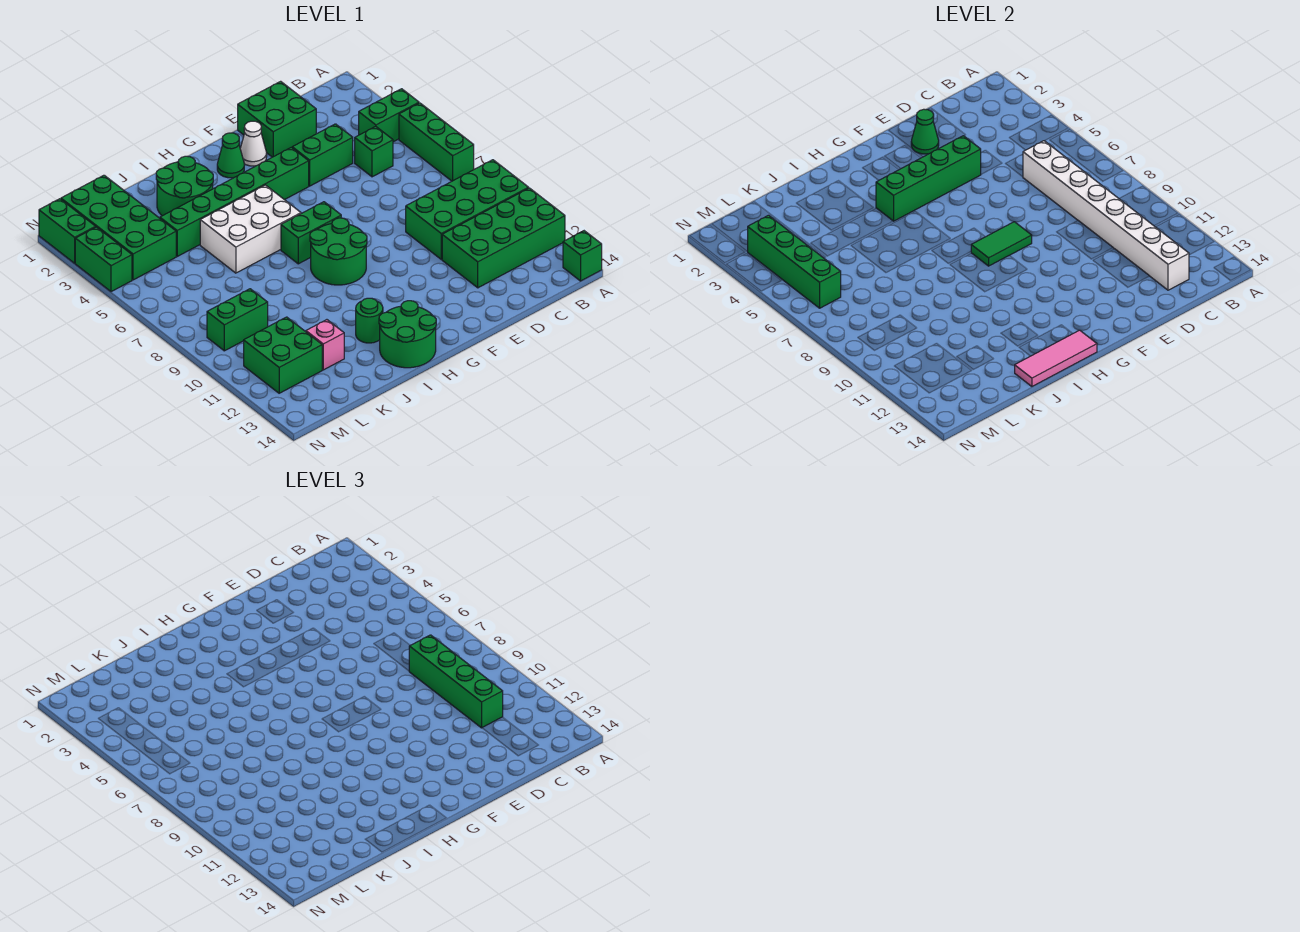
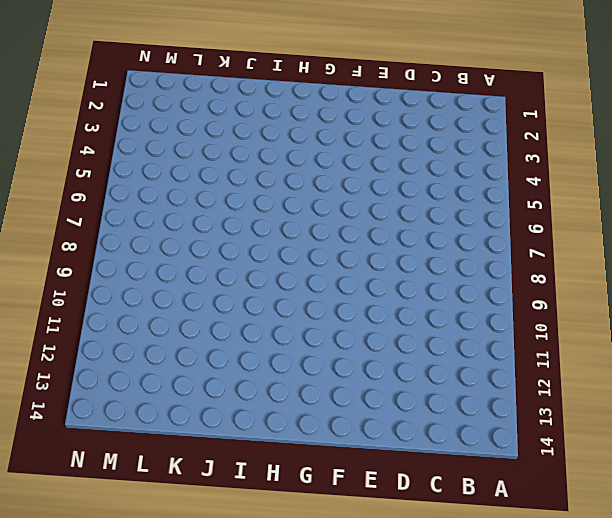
none -> green 1x2 brick [359,89,419,142]
none -> green 1x3 brick [399,103,474,181]
none -> green 2x4 brick [406,160,529,259]
none -> green 2x4 brick [442,188,565,288]

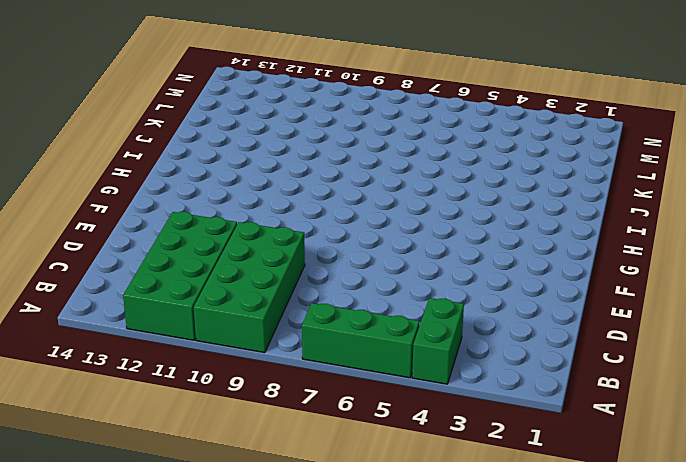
none -> green 1x1 brick [563,231,602,281]
none -> green 1x1 brick [355,126,393,177]
none -> green 2x2 brick [238,81,316,157]
none -> green 1x2 brick [292,124,353,186]

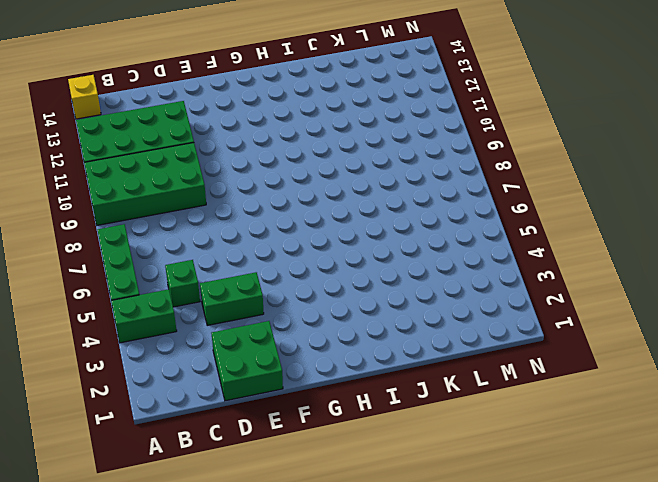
yellow 1x1 brick [68,75,101,119] -> green 1x1 brick [563,231,602,281]
none -> white 1x1 cone [240,121,267,166]
none -> green 1x6 brick [160,147,309,256]
none -> green 1x1 cone [217,133,244,178]
none -> green 1x2 brick [281,202,341,264]

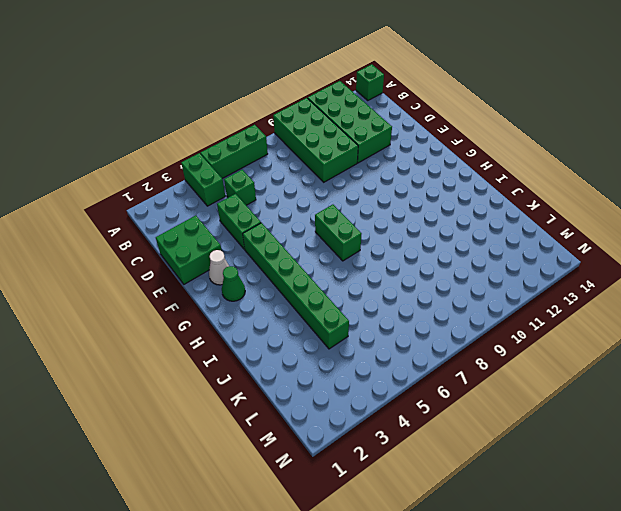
none -> green 2x2 round brick [310,218,367,285]
none -> white 2x3 brick [200,185,301,273]
none -> green 2x2 round brick [379,301,436,368]
none -> green 2x2 round brick [156,156,213,216]

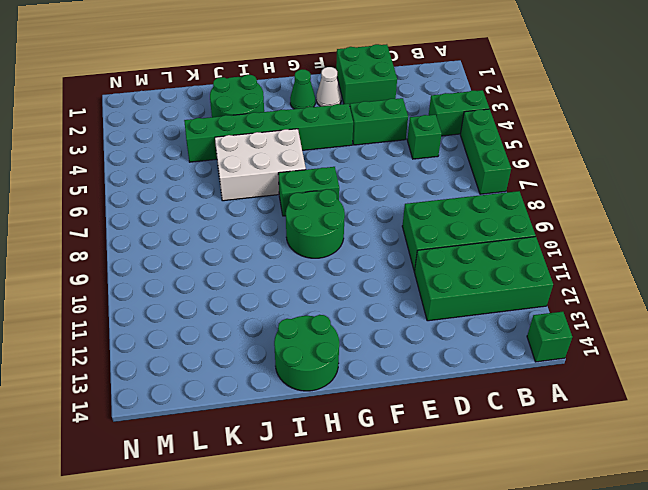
none -> green 1x1 round brick [356,298,383,343]
none -> pink 1x1 brick [306,320,344,370]
none -> green 2x4 brick [61,175,176,280]
none -> green 1x2 brick [207,289,268,351]

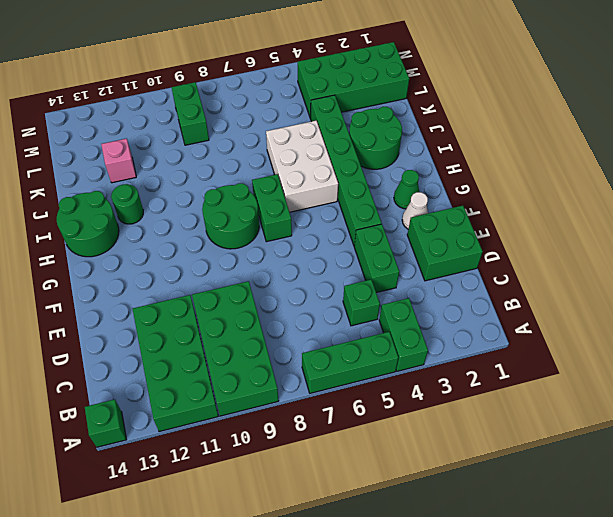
none -> green 2x2 brick [244,317,322,393]
none -> green 1x2 brick [39,199,96,263]
none -> green 1x2 brick [75,227,132,292]
none -> white 1x8 brick [1023,141,1189,290]

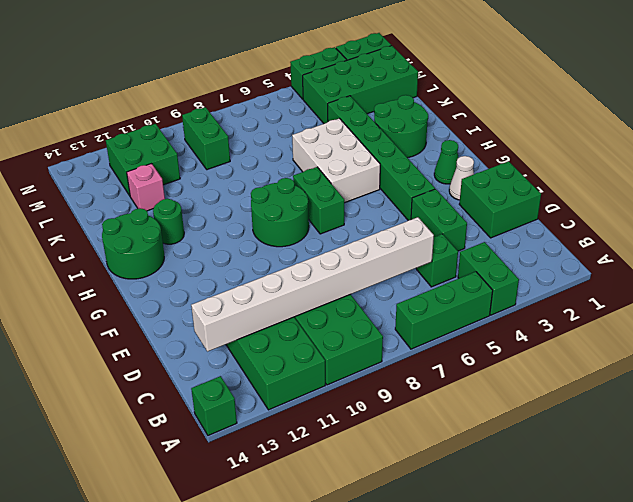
none -> green 1x1 cone [911,109,939,154]
none -> green 1x4 brick [876,136,981,221]
none -> green 1x2 tile [971,222,1032,266]
none -> pink 1x3 tile [1015,330,1097,386]

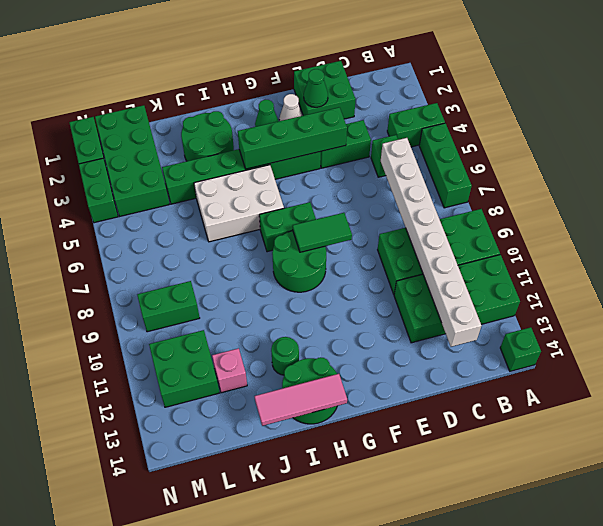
none -> green 1x4 brick [748,215,841,308]
none -> green 1x4 brick [409,635,503,728]

